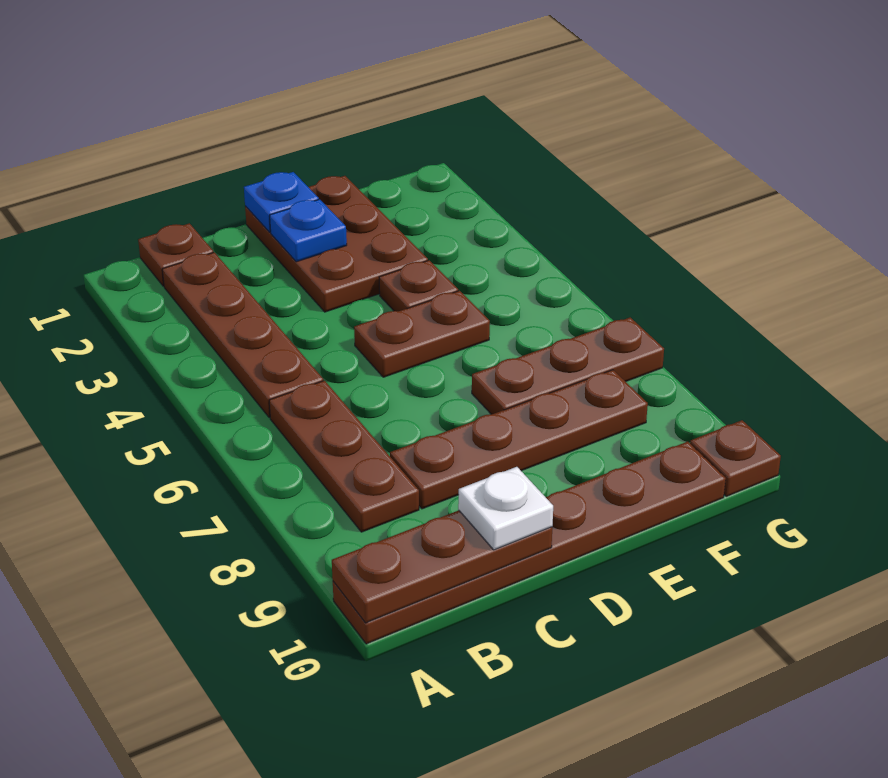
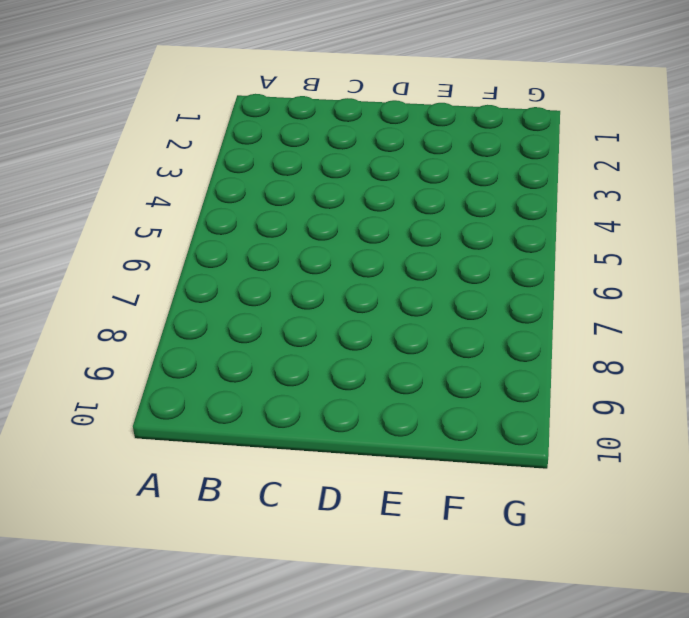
none -> brown 1x6 plate [333,442,726,644]
none -> brown 1x1 plate [138,223,213,286]
none -> brown 1x4 plate [162,252,323,418]

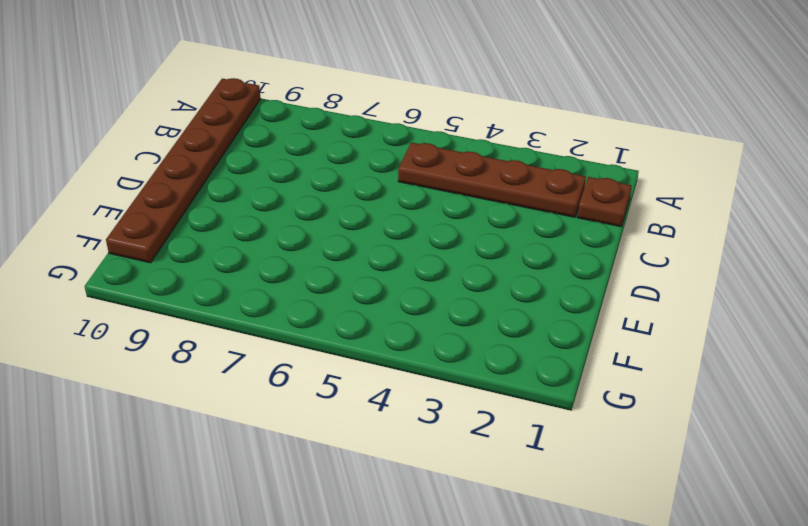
none -> brown 1x3 plate [269,381,419,532]
none -> brown 1x4 plate [390,370,648,509]
none -> brown 2x3 plate [245,176,428,312]

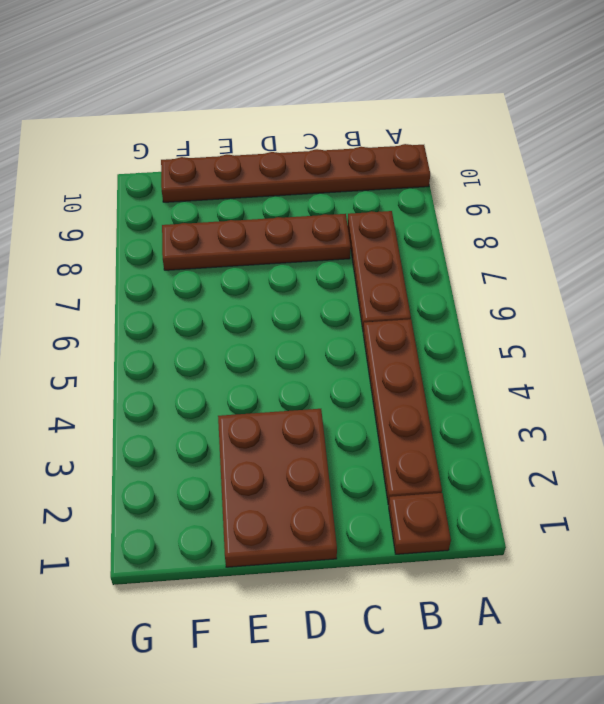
none -> brown 1x2 plate [354,291,490,377]
none -> brown 1x1 plate [379,260,458,311]
none -> brown 1x3 plate [472,317,664,414]

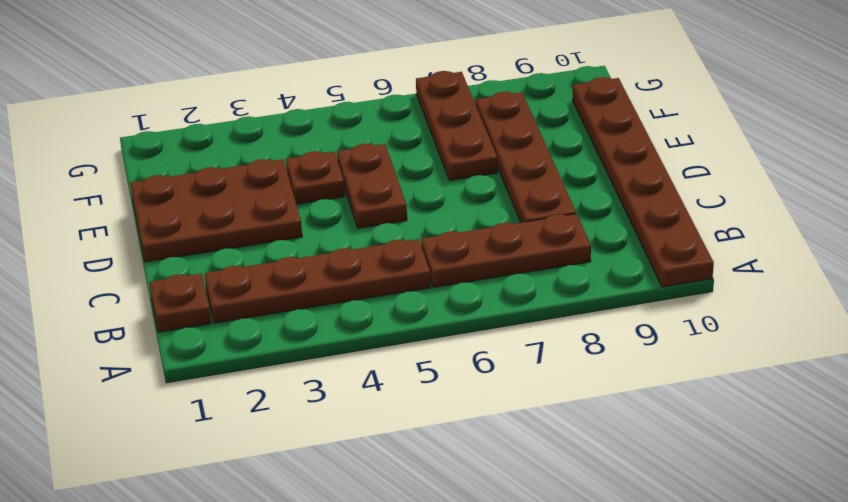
none -> brown 1x1 plate [690,420,781,496]
none -> brown 1x3 plate [332,510,552,623]
none -> blue 1x1 plate [244,172,319,232]

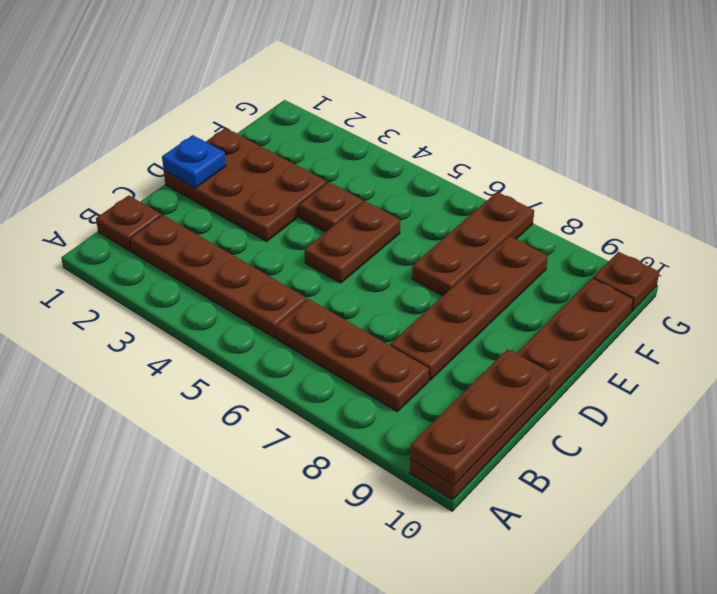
none -> blue 1x1 plate [270,199,347,262]
none -> white 1x1 plate [458,467,553,550]

